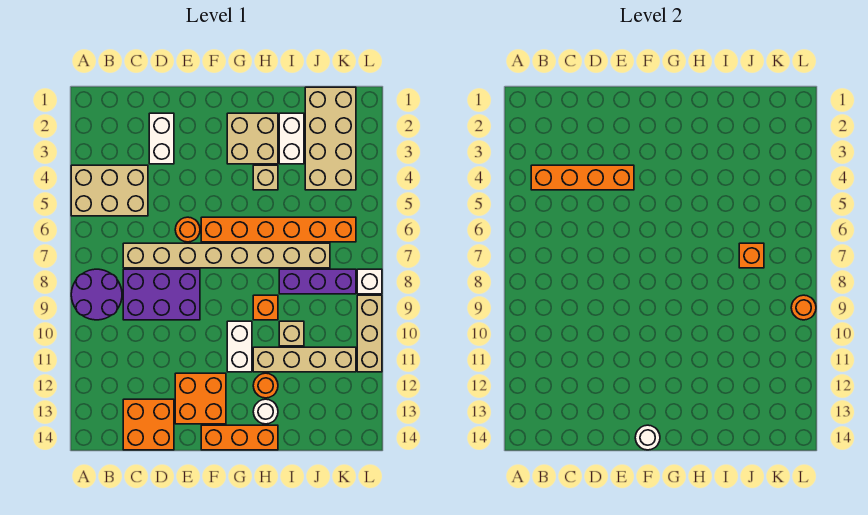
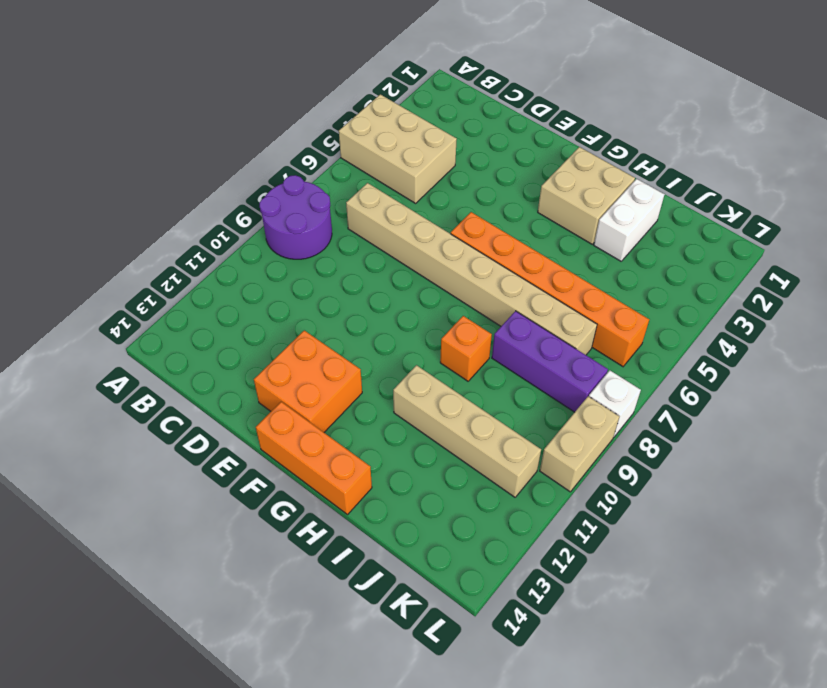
tan 1x2 brick [540,396,620,492] -> tan 1x3 brick [357,295,382,372]
none -> purple 2x3 brick [123,269,200,320]
none -> orange 2x2 brick [123,399,174,450]
none -> white 1x2 brick [149,113,174,164]

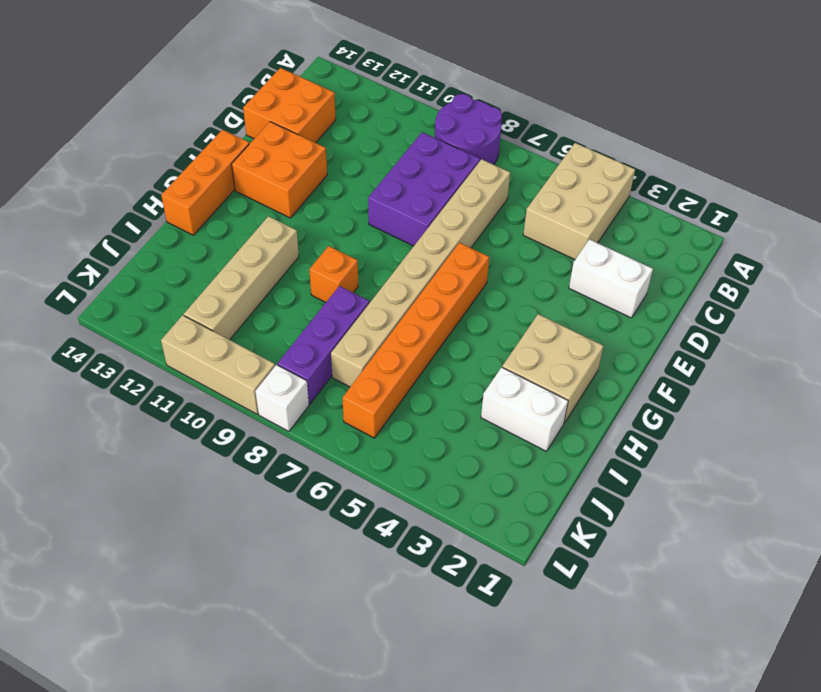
none -> orange 1x1 round brick [175,217,200,242]
none -> white 1x2 brick [227,321,252,372]
none -> tan 1x1 brick [253,165,278,190]

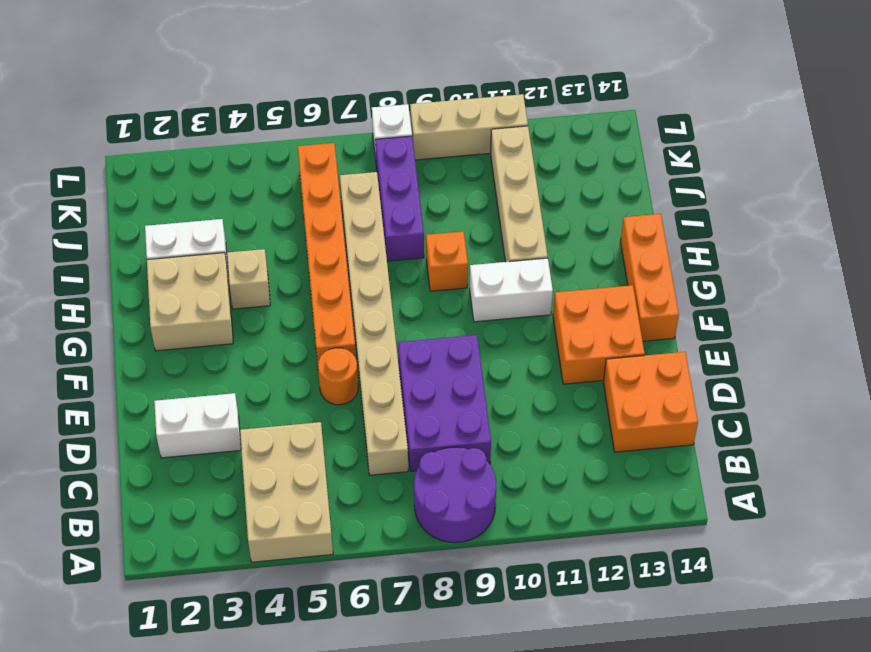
none -> orange 1x1 round brick [253,373,278,398]
none -> white 1x1 round brick [253,399,278,424]
none -> tan 1x1 brick [279,321,304,346]

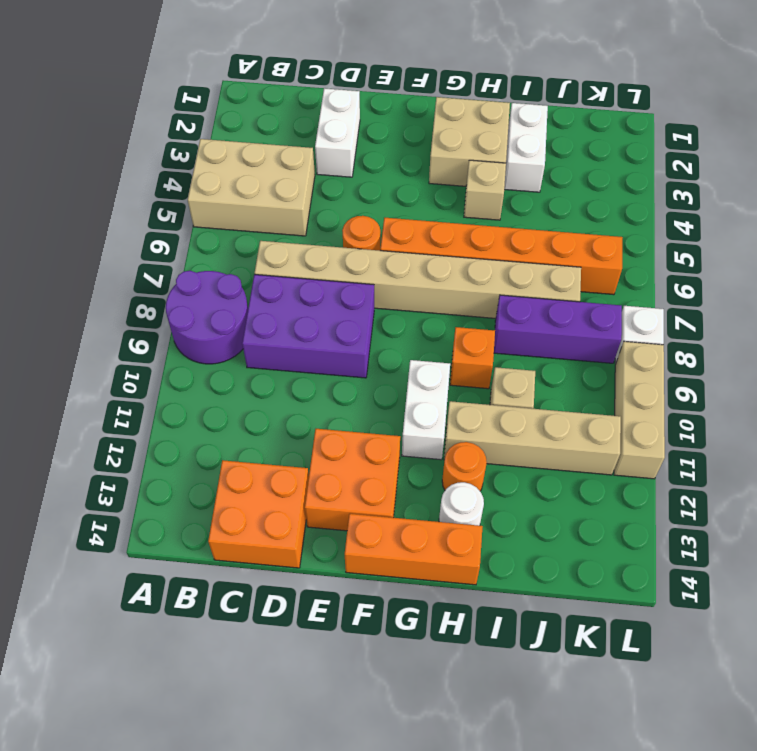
none -> tan 2x4 brick [305,87,356,190]
none -> orange 1x4 brick [531,165,634,190]
none -> white 1x1 round brick [635,425,660,450]

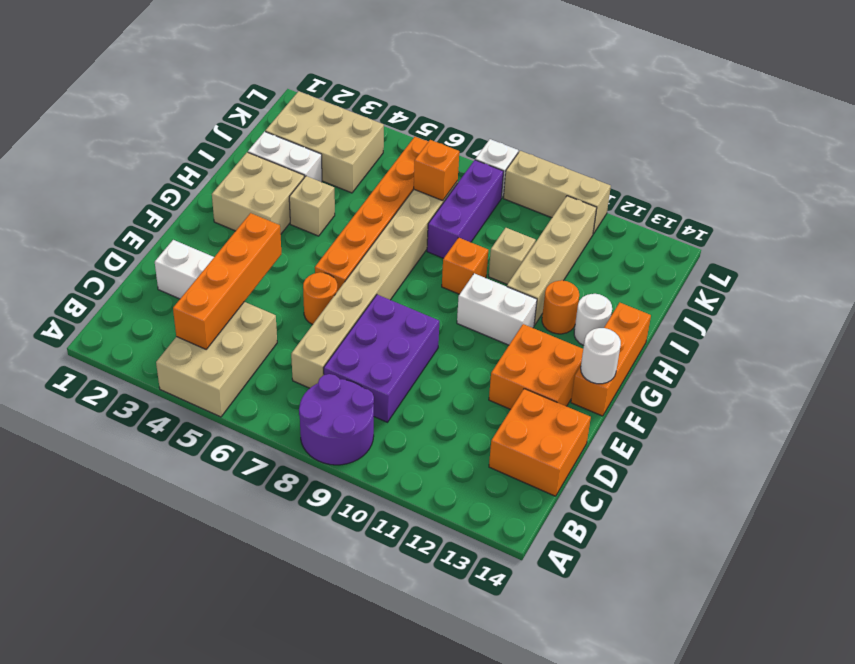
tan 2x3 brick [265,91,384,193] -> tan 2x4 brick [305,87,356,190]
none -> orange 1x1 round brick [791,295,816,320]

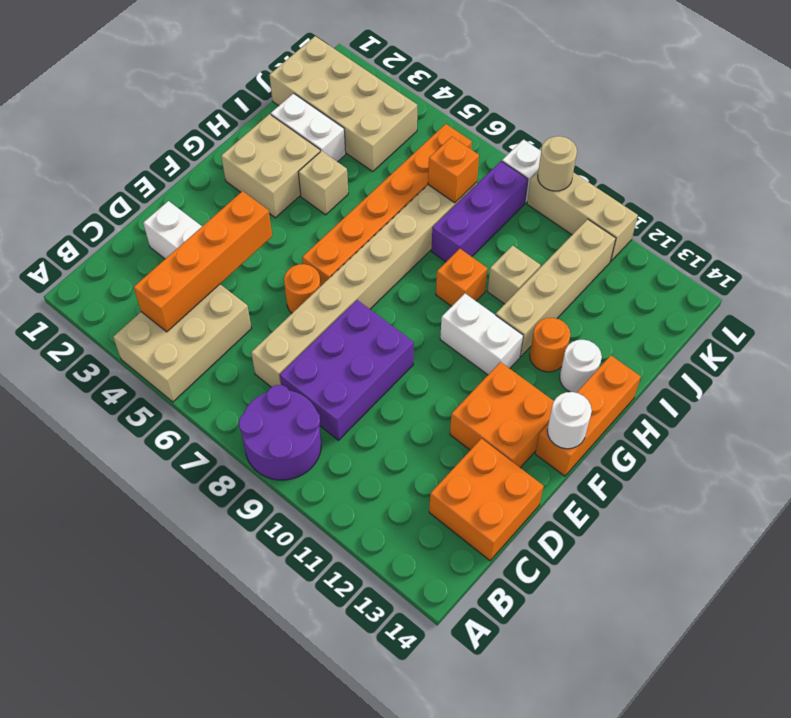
tan 1x1 round brick [538,136,577,191] -> orange 1x1 round brick [791,295,816,320]

